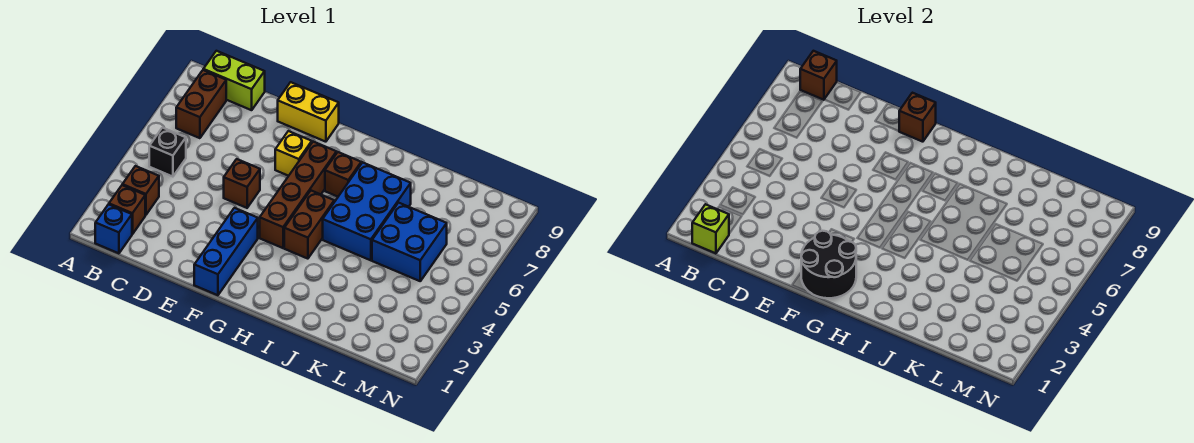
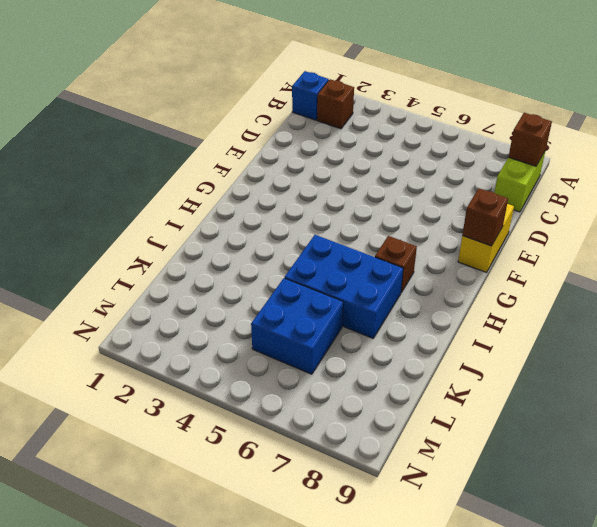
none -> brown 1x1 brick [122,166,159,215]
none -> black 1x1 brick [149,128,186,177]
none -> brown 1x2 brick [176,70,226,138]

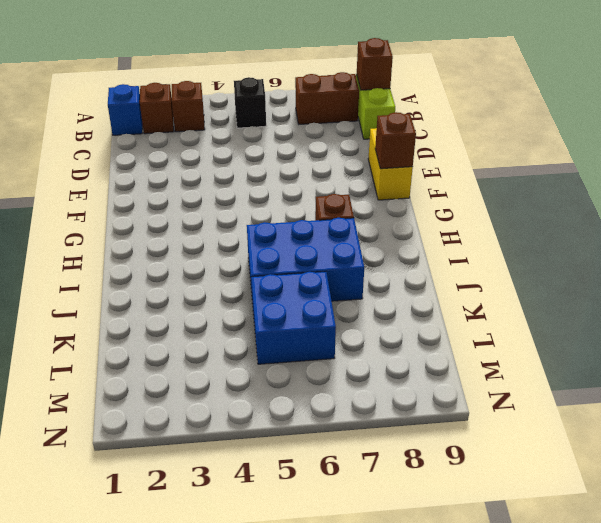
none -> brown 1x1 brick [224,159,260,208]
none -> blue 1x3 brick [194,208,258,295]
none -> yellow 1x1 brick [275,131,312,176]

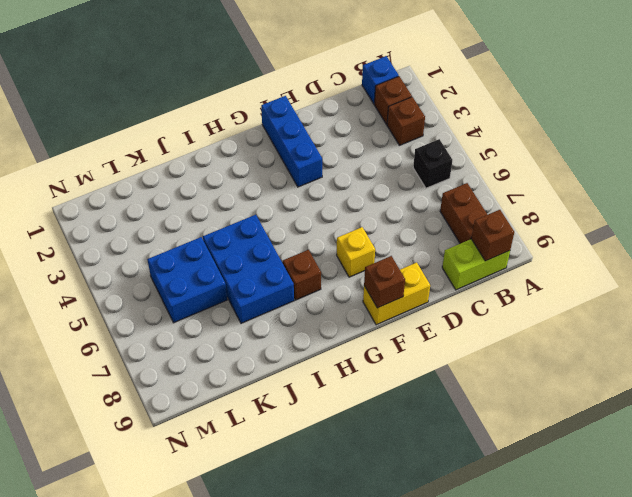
none -> brown 1x1 brick [224,159,260,208]
none -> brown 1x4 brick [260,142,337,248]
none -> brown 1x2 brick [284,191,334,259]

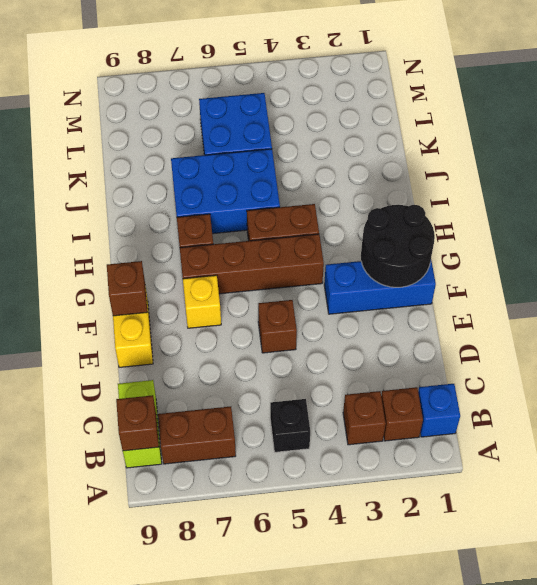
none -> lime 1x1 brick [692,204,729,253]

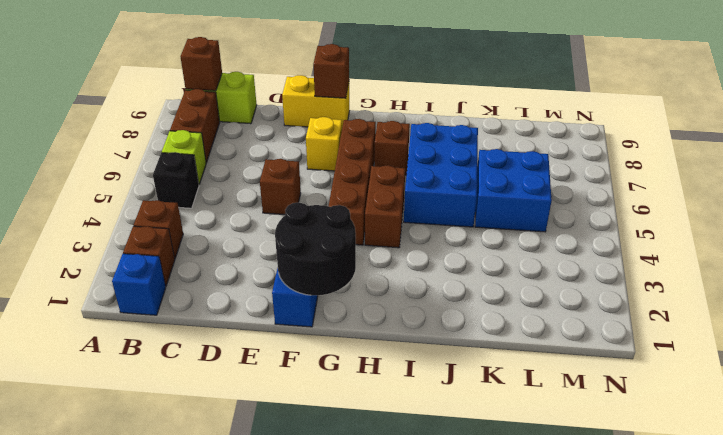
lime 1x1 brick [162,130,206,184] -> lime 1x1 brick moved to [692,204,729,253]

